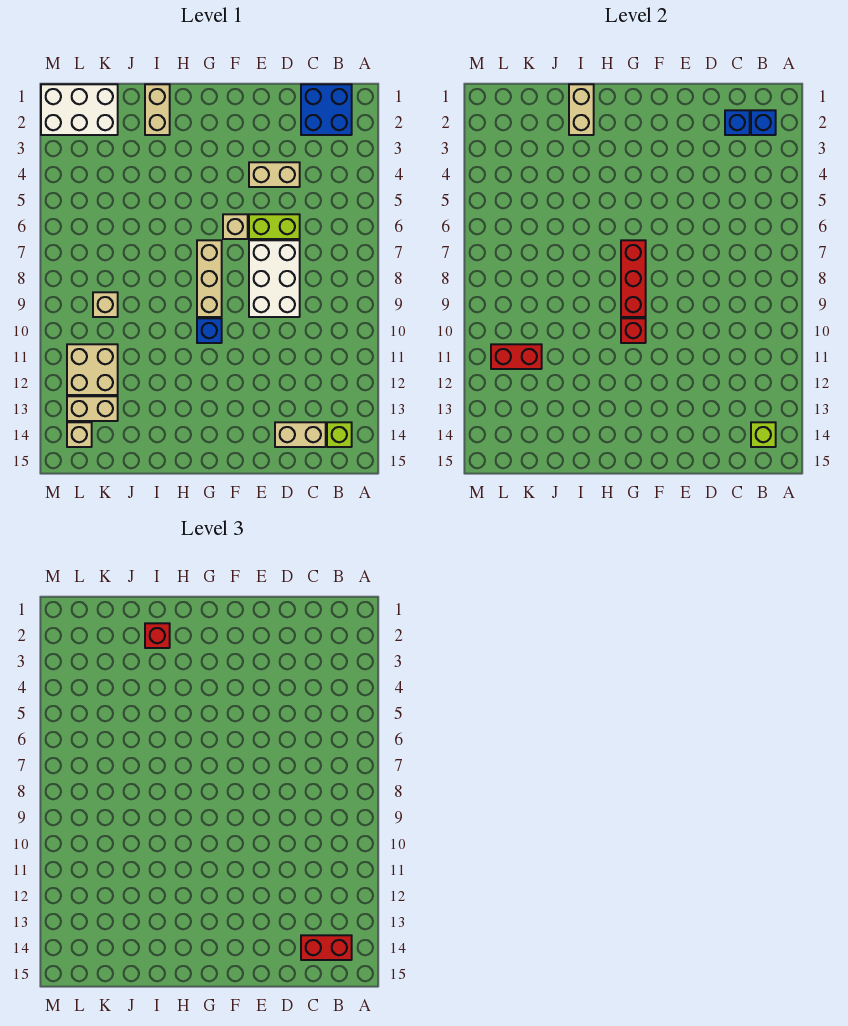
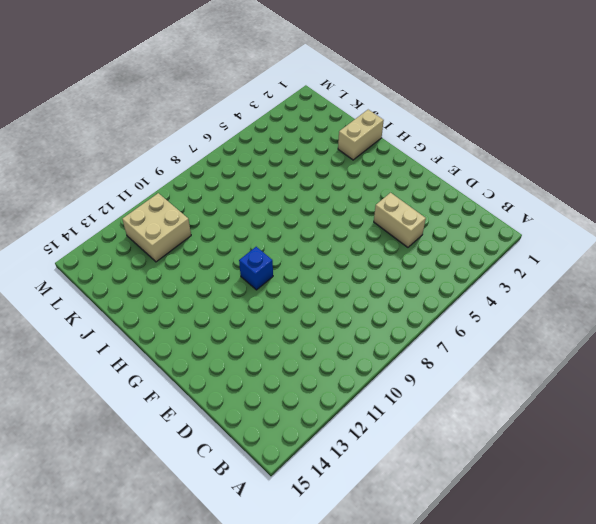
none -> blue 2x2 brick [301,84,352,135]
none -> lime 1x1 brick [327,422,352,447]
none -> tan 1x2 brick [275,422,326,447]

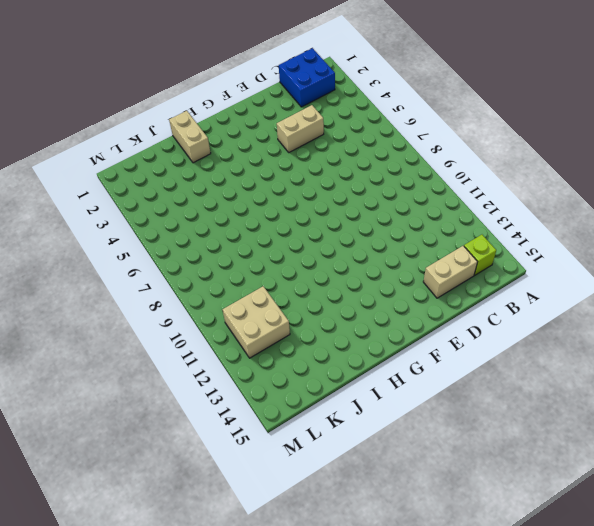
none -> lime 1x2 brick [249,214,300,239]
none -> white 2x3 brick [249,240,300,317]
none -> tan 1x1 brick [223,214,248,239]

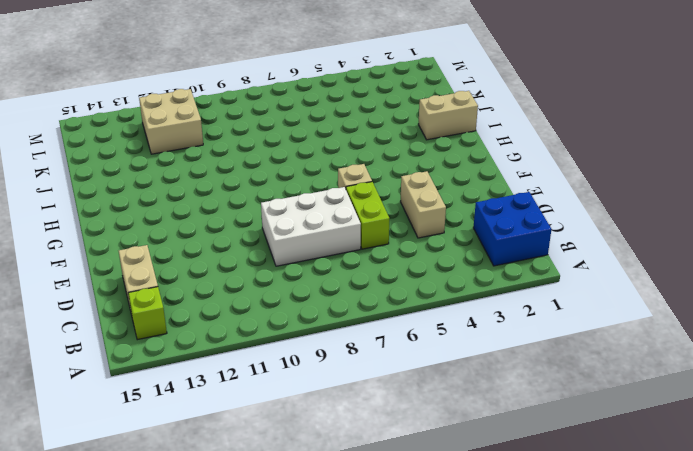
none -> tan 1x3 brick [197,240,222,317]
none -> blue 1x1 brick [197,318,222,343]
none -> white 2x3 brick [41,84,118,135]

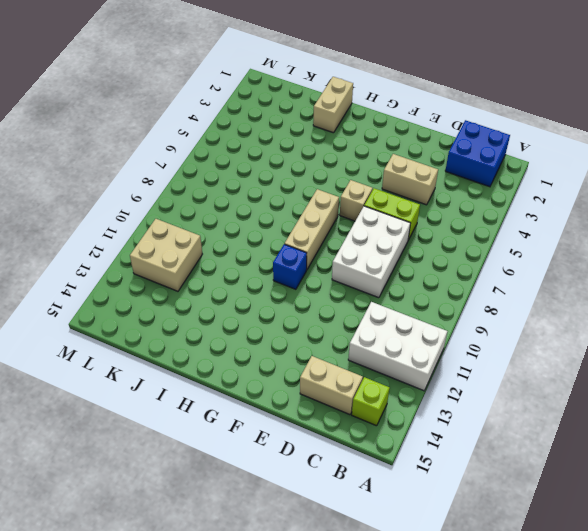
white 2x3 brick [348,302,447,391] -> white 2x3 brick moved to [41,84,118,135]
none -> tan 1x1 brick [93,292,118,317]
none -> tan 1x2 brick [67,396,118,421]
none -> tan 1x1 brick [67,422,92,447]

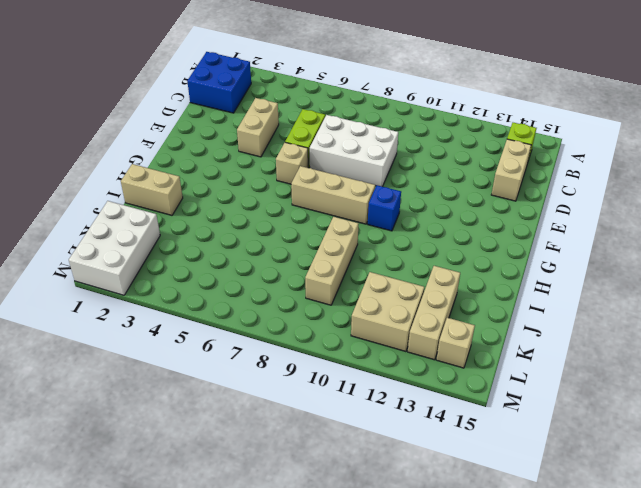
tan 1x3 brick [305,217,359,305] -> tan 1x1 brick [93,292,118,317]
tan 1x3 brick [408,266,460,360] -> tan 1x2 brick [67,396,118,421]
none -> blue 1x1 brick [751,110,776,135]
none -> lime 1x1 brick [751,422,776,447]
none -> blue 1x1 brick [725,110,750,135]

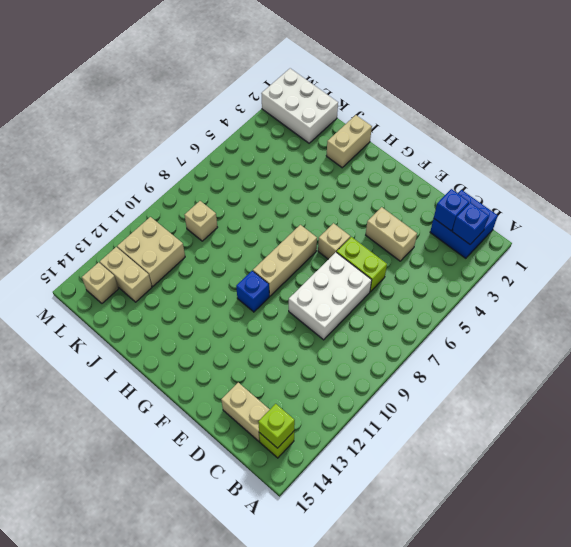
none -> red 1x3 brick [621,240,646,317]
none -> red 1x1 brick [621,318,646,343]
none -> tan 1x2 brick [569,84,594,135]

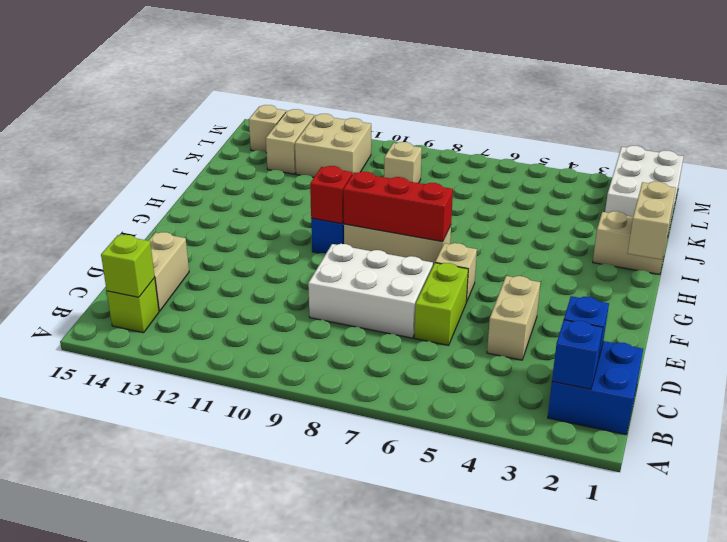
tan 1x2 brick [628,181,676,260] -> tan 1x2 brick turned to [569,84,594,135]
none -> red 1x2 brick [491,344,542,369]
none -> red 1x2 brick [301,935,352,960]
none -> red 1x1 brick [145,623,170,648]

